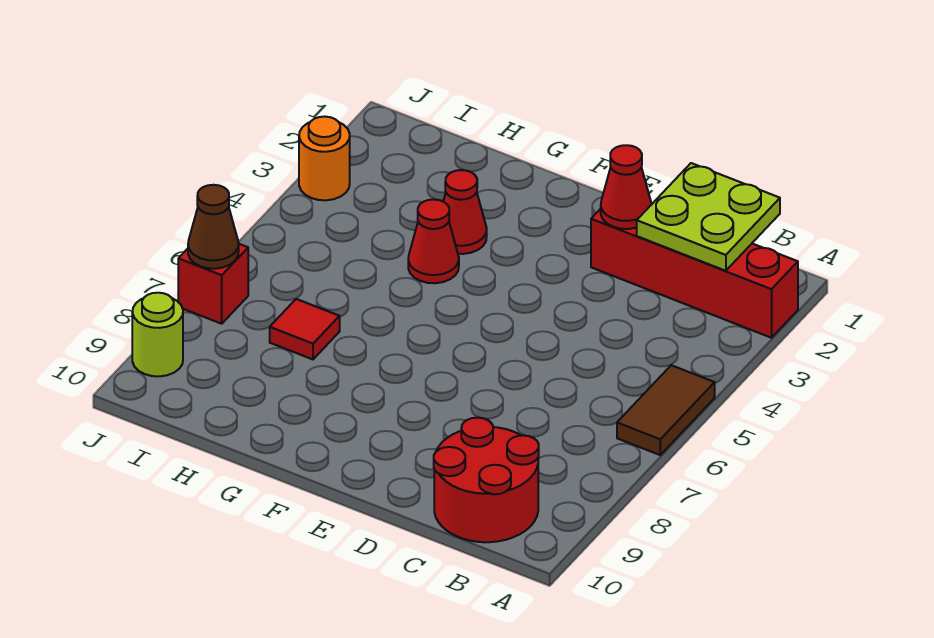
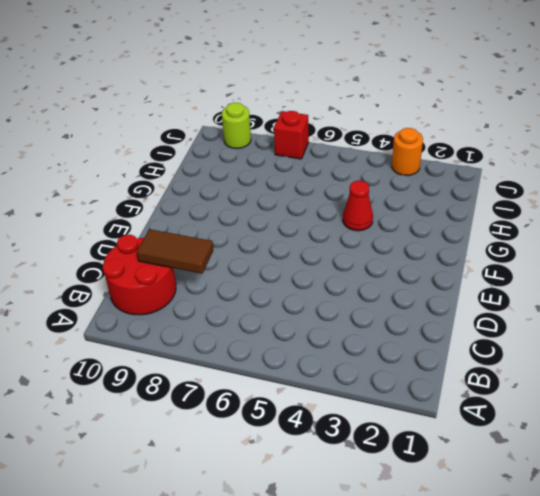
brown 1x2 tile [137,229,213,274] -> brown 1x2 tile moved to [617,365,715,455]
none -> red 1x4 brick [591,209,798,338]
none -> red 1x1 cone [443,170,487,254]
none -> red 1x1 tile [270,299,340,359]

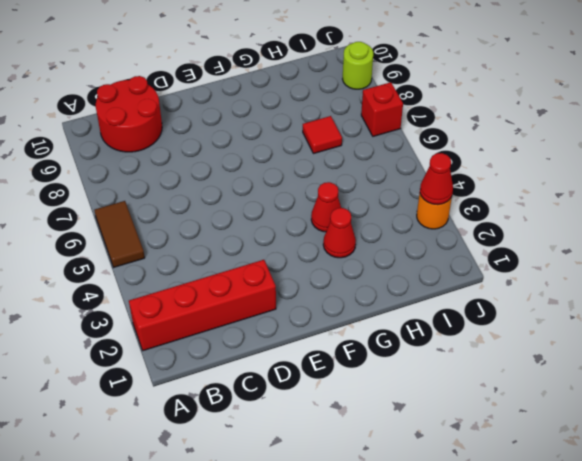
red 1x1 cone [420,153,453,205] -> red 1x1 cone moved to [601,145,651,229]
none -> lime 2x2 plate [637,163,780,271]
none -> brown 1x1 cone [188,185,239,269]

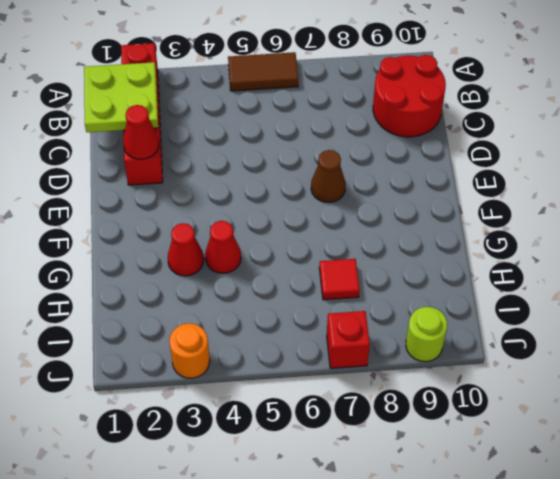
brown 1x1 cone [311,150,346,203] -> brown 1x1 cone moved to [188,185,239,269]

